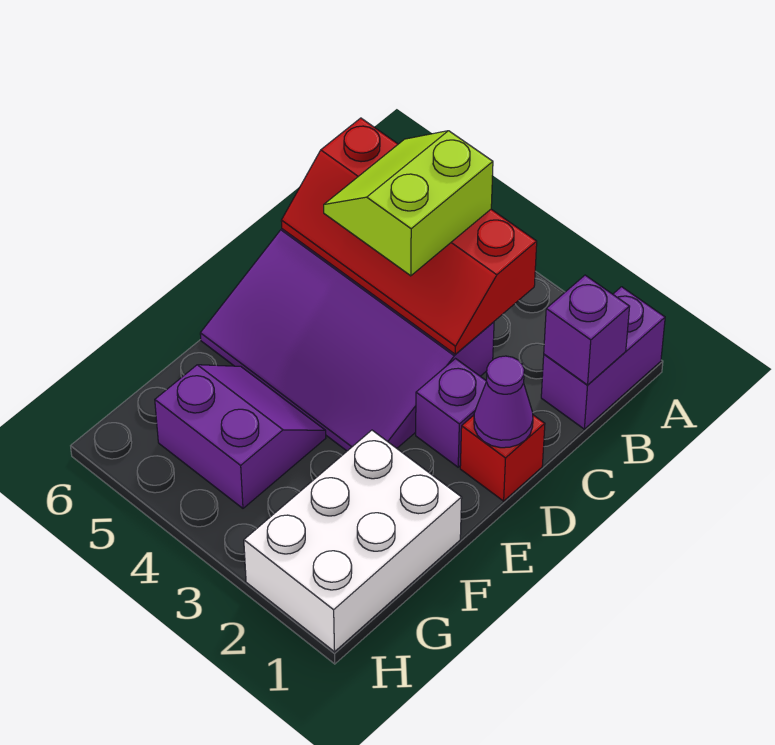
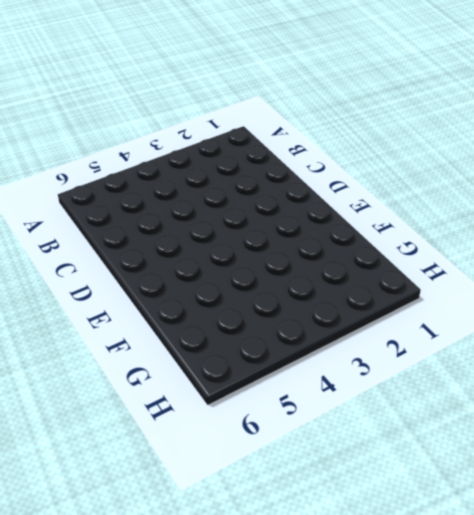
none -> purple 1x2 brick [541,287,665,429]
none -> purple 3x4 slope [200,229,494,451]

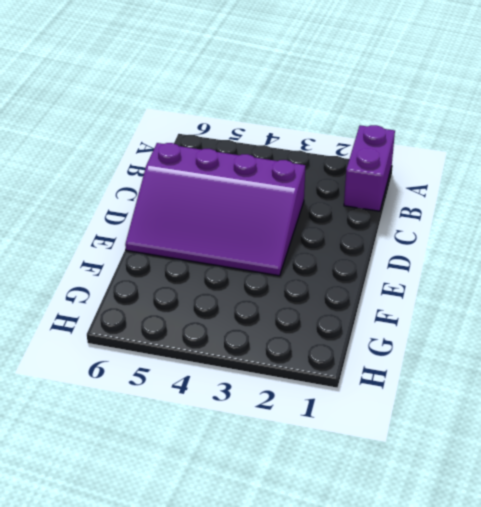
none -> red 1x1 brick [460,415,545,501]
none -> purple 1x1 brick [416,359,486,467]

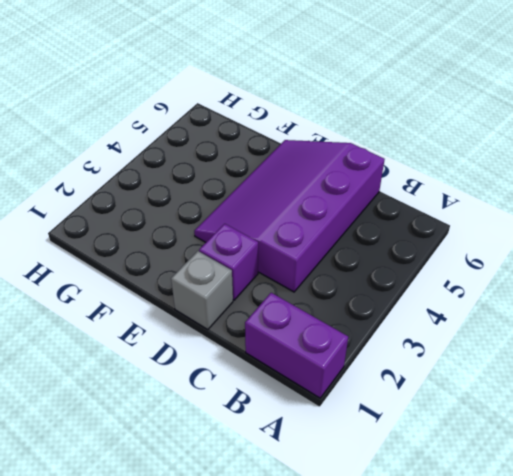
grey 1x1 brick [171,251,233,330] -> red 1x1 brick [460,415,545,501]
none -> white 2x3 brick [244,430,462,652]
none -> purple 2x2 slope [155,365,326,508]

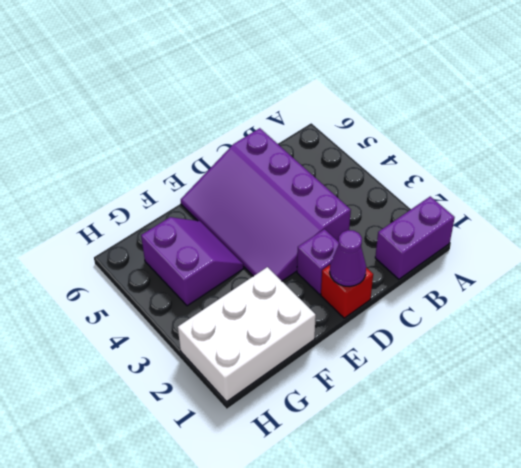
none -> purple 1x1 brick [544,275,630,385]
none -> red 2x4 slope [281,118,537,354]

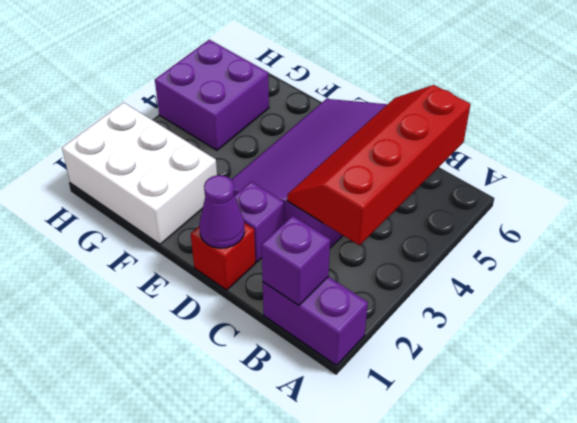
purple 2x2 brick [155,40,269,150] -> purple 2x2 slope [155,365,326,508]
none -> lime 2x2 slope [324,131,493,276]

